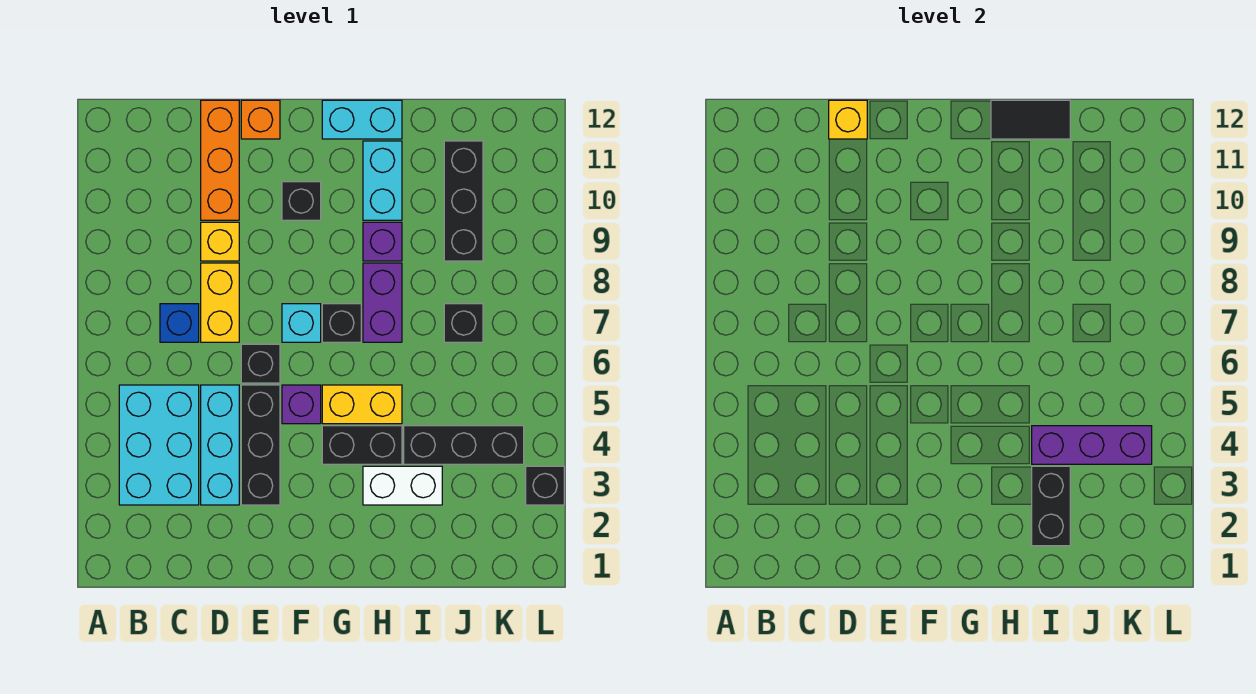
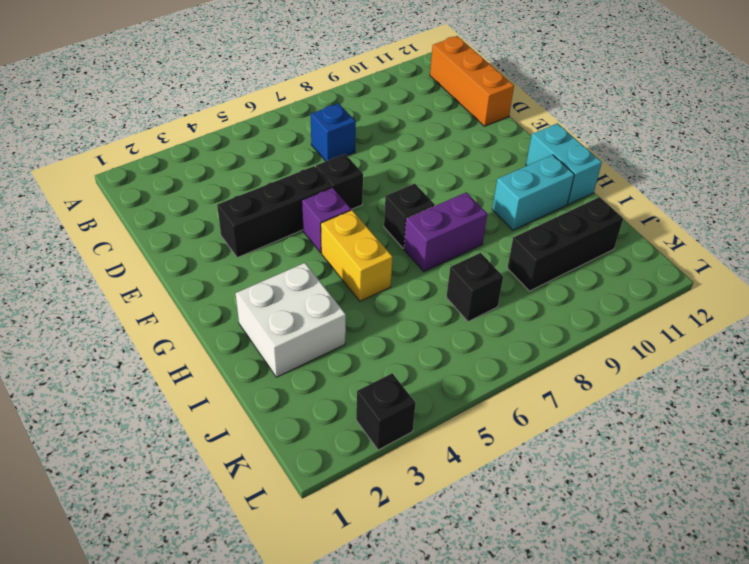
orange 1x3 brick [430,36,514,126] -> orange 1x3 brick turned to [201,100,239,220]
white 2x2 brick [236,263,346,377] -> white 1x2 brick [363,466,442,505]
none -> cyan 2x3 brick [119,385,199,505]
none -> cyan 1x3 brick [201,385,239,505]
none -> yellow 1x2 brick [201,263,239,342]

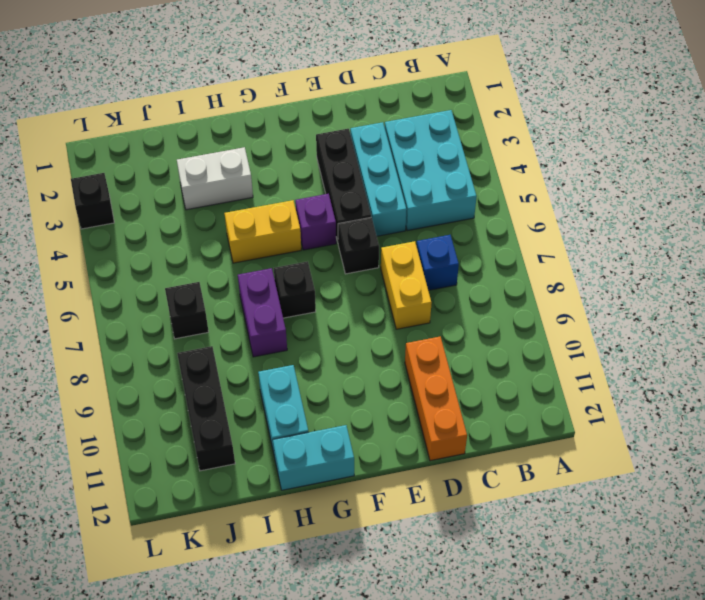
none -> yellow 1x1 brick [201,222,239,261]
none -> orange 1x1 brick [241,100,280,139]
none -> cyan 1x1 brick [282,304,321,342]

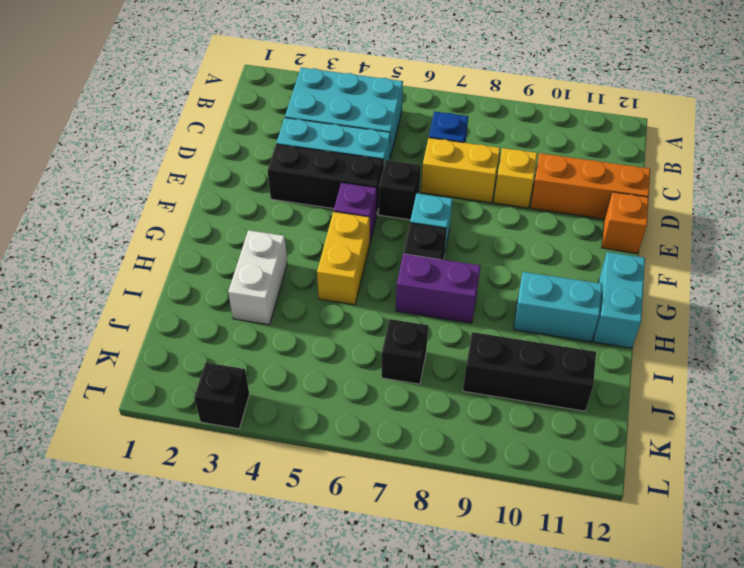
none -> black 1x1 brick [282,182,321,220]
none -> black 1x2 brick [322,426,402,464]
none -> purple 1x1 brick [363,222,402,261]

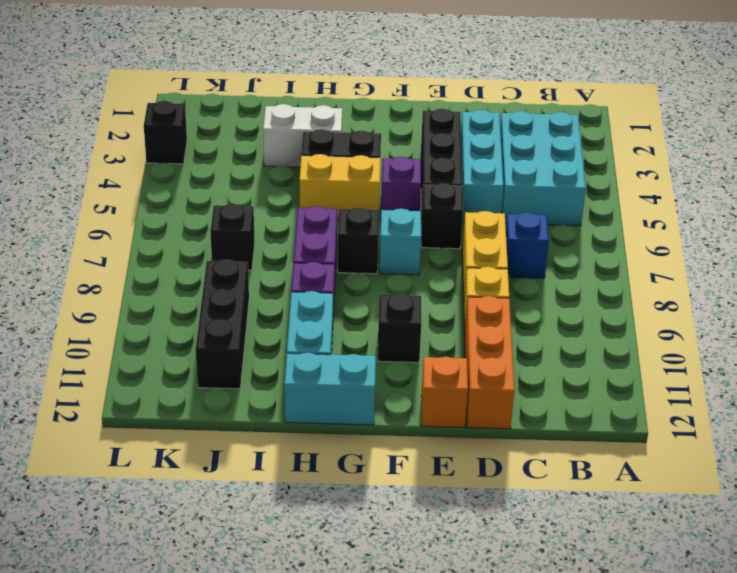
none -> black 1x3 brick [404,426,524,464]
none -> yellow 1x1 brick [829,100,867,139]
none -> black 1x2 tile [991,100,1070,139]

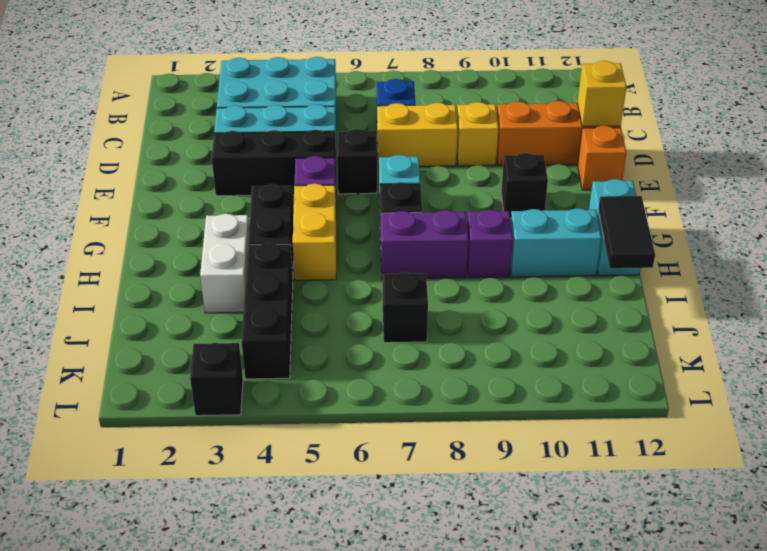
none -> black 1x3 brick [444,141,483,261]
none -> black 1x2 brick [1032,466,1070,546]
none -> purple 1x3 brick [1032,426,1152,464]

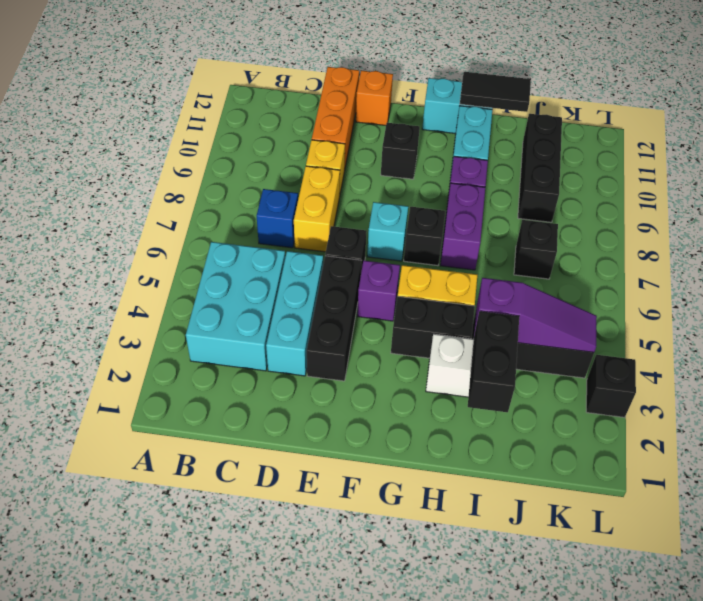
purple 1x3 slope [474,278,597,352] -> purple 1x3 brick [1032,426,1152,464]
none -> yellow 1x1 brick [829,100,867,139]

